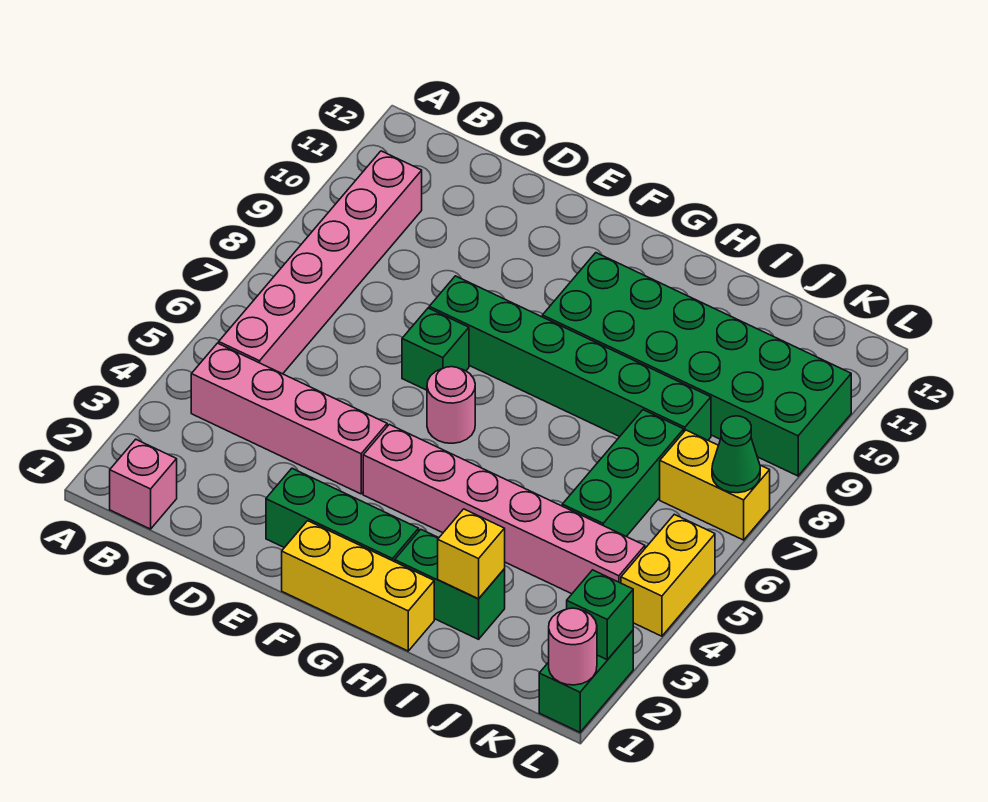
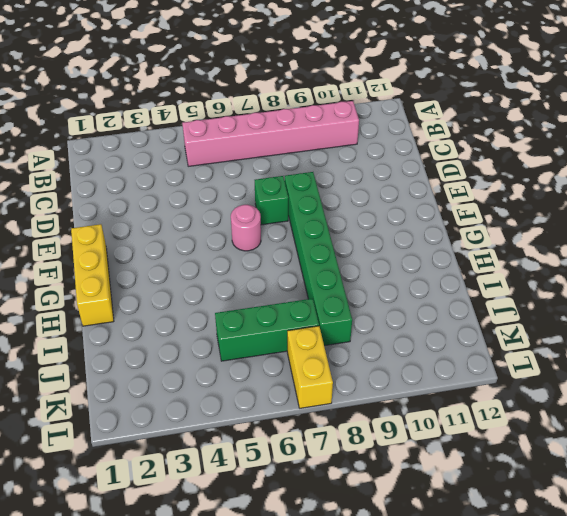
none -> pink 1x1 brick [110,439,177,529]
none -> pink 1x4 brick [191,343,387,494]
none -> green 1x3 brick [266,468,419,562]

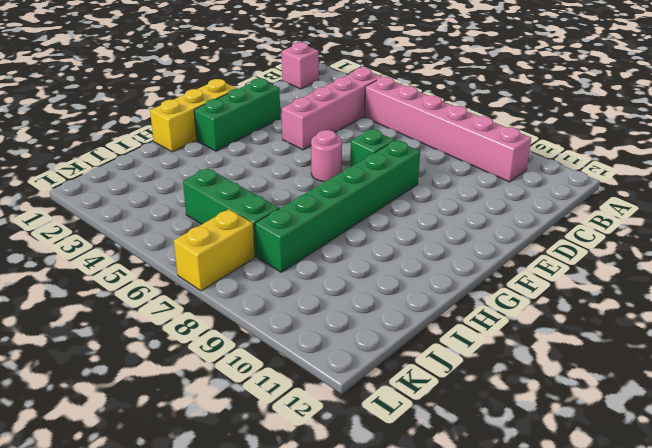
none -> pink 1x6 brick [363,425,645,594]
none -> green 2x6 brick [542,253,851,476]
none -> green 1x2 brick [395,529,505,639]

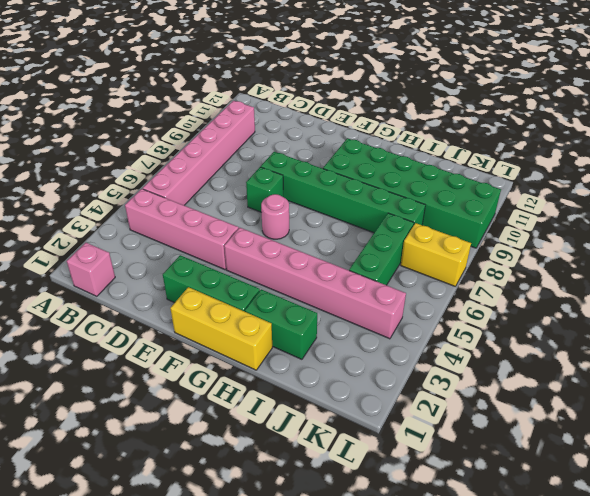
none -> green 1x2 brick [539,631,633,732]
none -> yellow 1x2 brick [621,514,715,636]
none -> yellow 1x1 brick [438,509,505,599]

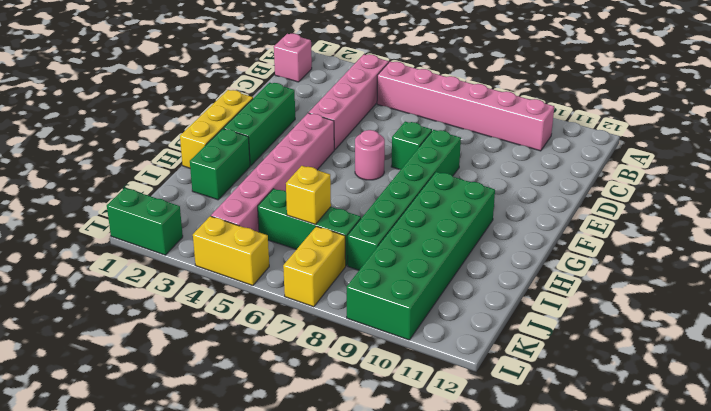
yellow 1x1 brick [286,166,331,225] -> yellow 1x1 brick moved to [438,509,505,599]
none -> pink 1x1 round brick [549,608,597,685]
none -> green 1x1 brick [567,570,633,660]
none -> green 1x1 cone [712,416,760,493]

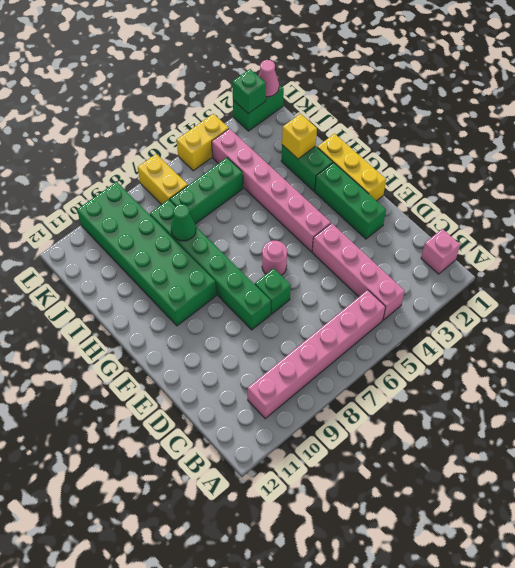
green 1x1 cone [171,204,196,241] -> green 1x1 cone moved to [712,416,760,493]
pink 1x1 cone [259,60,279,97] -> pink 1x1 round brick [549,608,597,685]

